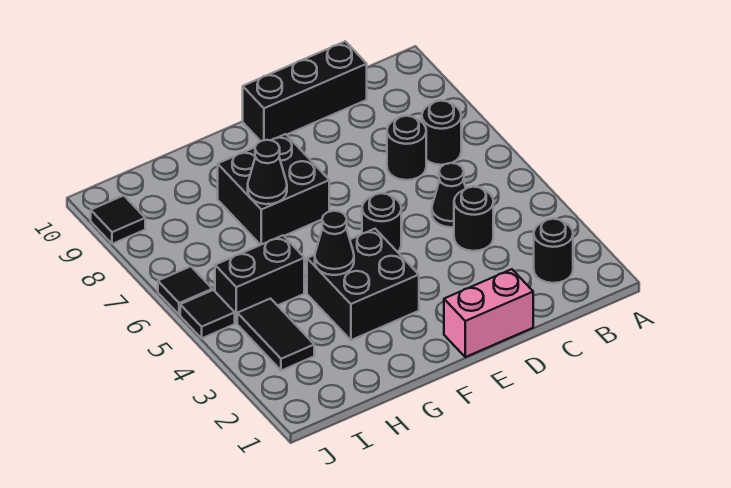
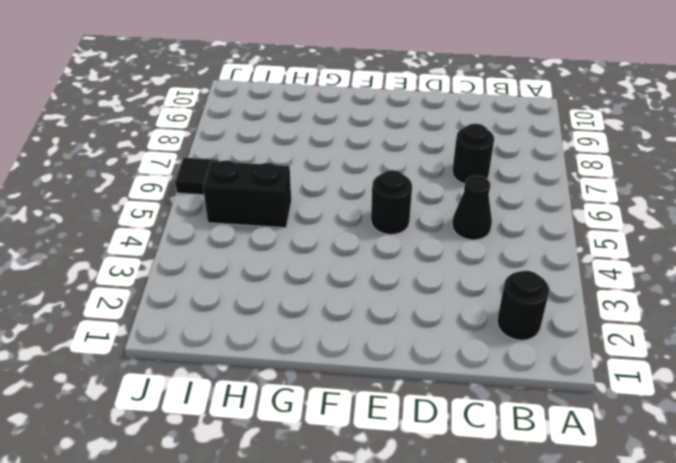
none -> black 1x1 round brick [422,101,461,165]
none -> black 1x1 round brick [454,187,493,251]
none -> black 1x3 brick [243,41,367,141]

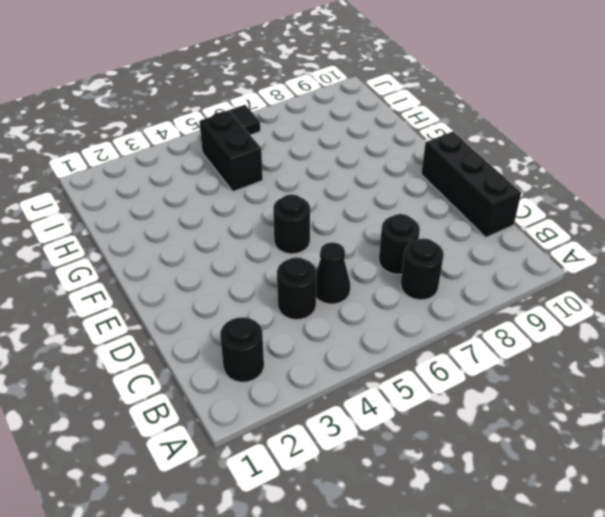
none -> pink 1x2 brick [444,269,533,357]
none -> black 2x2 brick [307,229,419,340]
none -> black 2x2 brick [218,134,329,245]

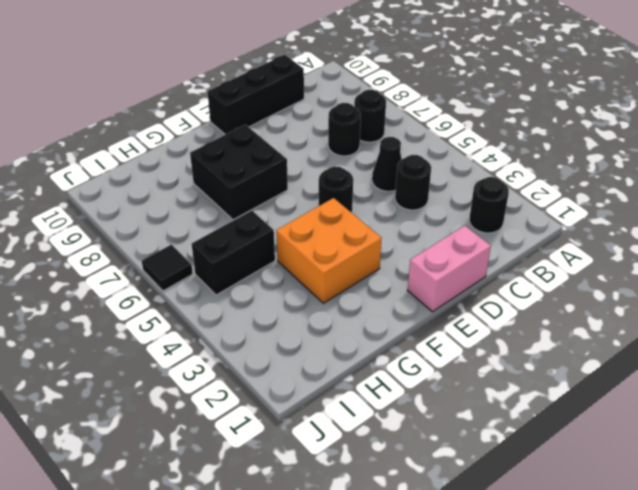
orange 2x2 brick [276,198,382,303] -> black 2x2 brick [307,229,419,340]
none -> black 1x2 tile [237,299,314,371]
none -> black 1x1 tile [180,290,235,338]
none -> black 1x1 tile [91,196,145,244]

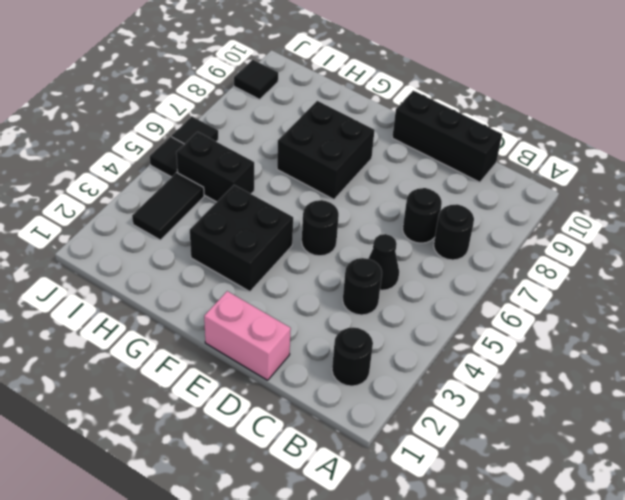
none -> black 1x1 cone [315,211,354,275]
none -> black 1x1 cone [248,140,287,204]

